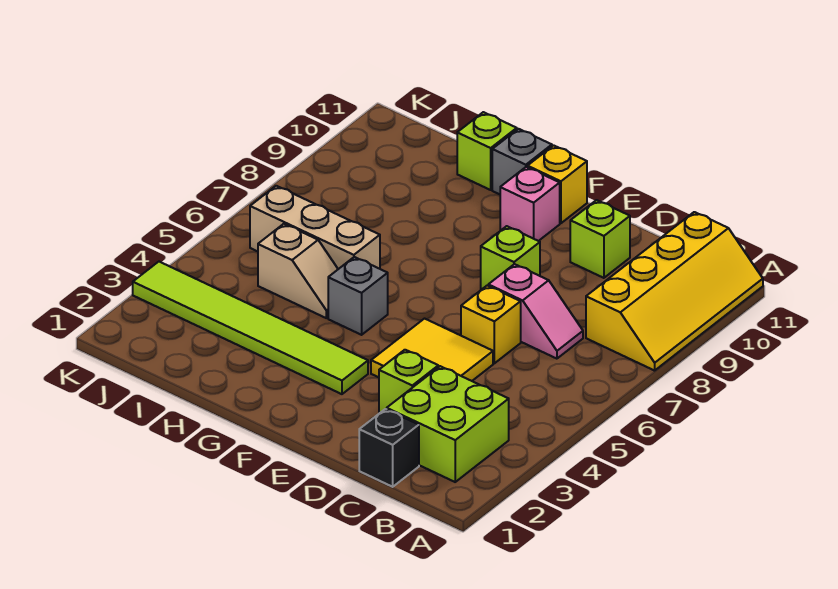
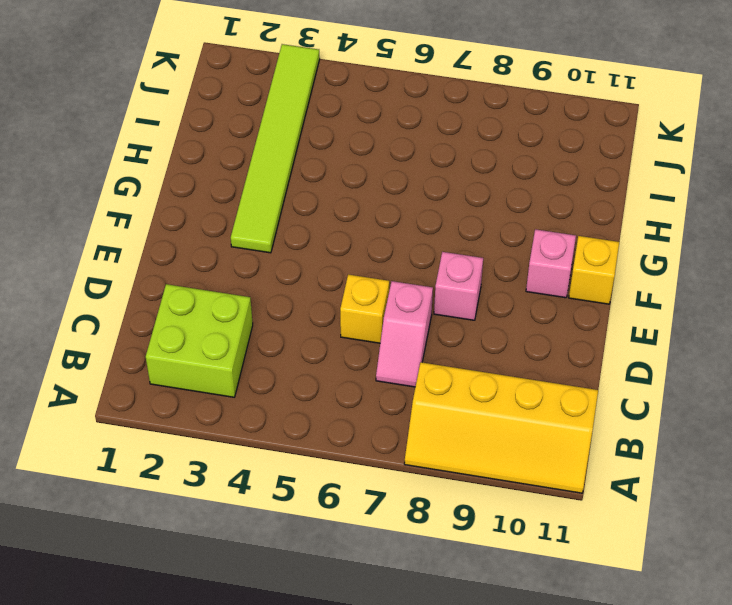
pink 1x1 brick [434,252,483,320] -> lime 1x1 brick [481,226,540,289]
none -> black 1x1 brick [359,409,419,487]
none -> lime 1x1 brick [379,350,438,413]
none -> yellow 2x2 tile [371,319,493,381]

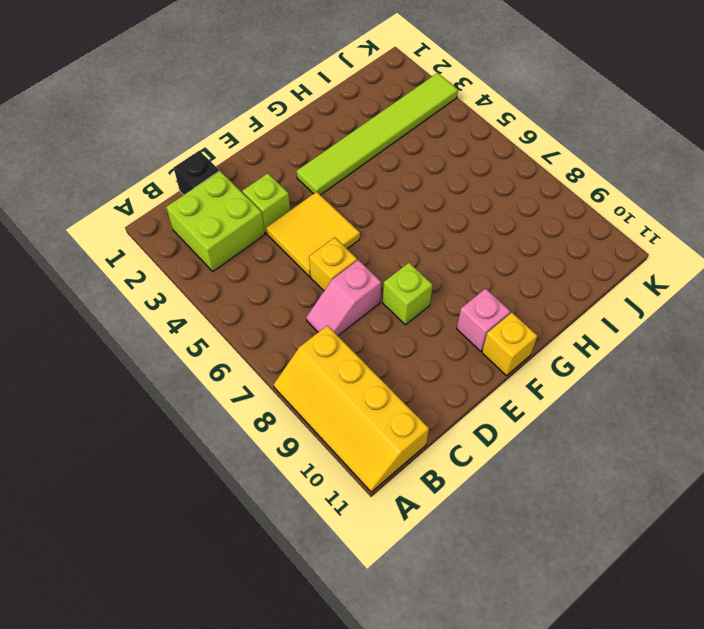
none -> lime 1x1 brick [570,200,630,278]
none -> grey 1x1 brick [328,257,388,335]
none -> grey 1x1 brick [492,129,552,194]

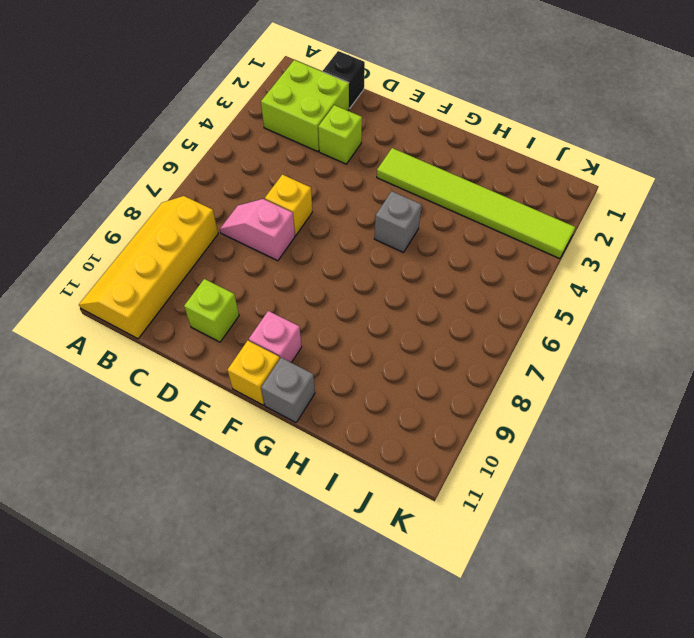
none -> yellow 2x2 tile [371,319,493,381]
none -> lime 1x1 brick [481,226,540,289]
none -> tan 1x2 slope [258,224,338,318]

